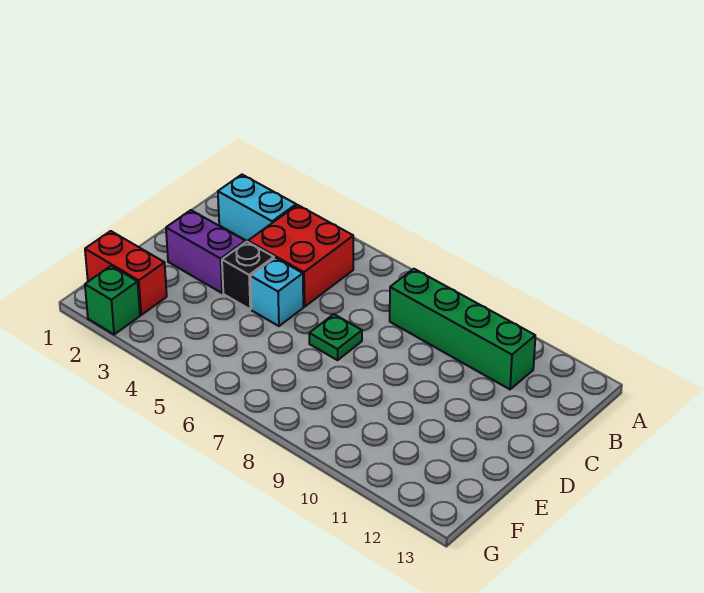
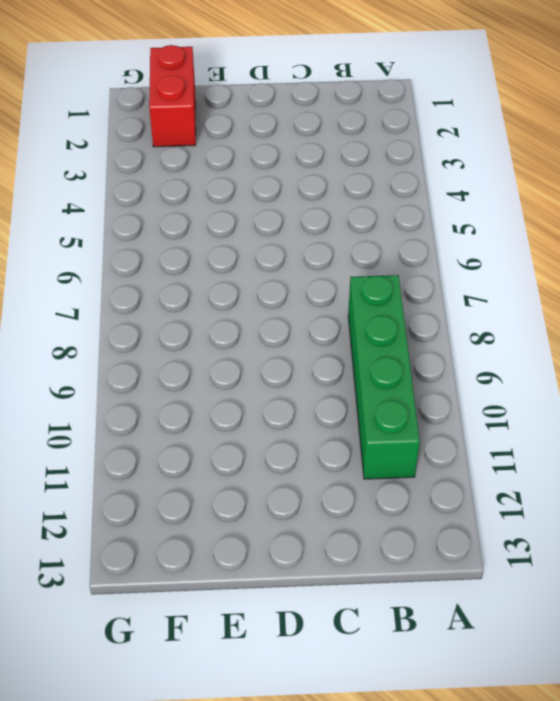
none -> cyan 1x2 brick [218,175,296,241]
none -> red 2x2 brick [248,205,353,307]

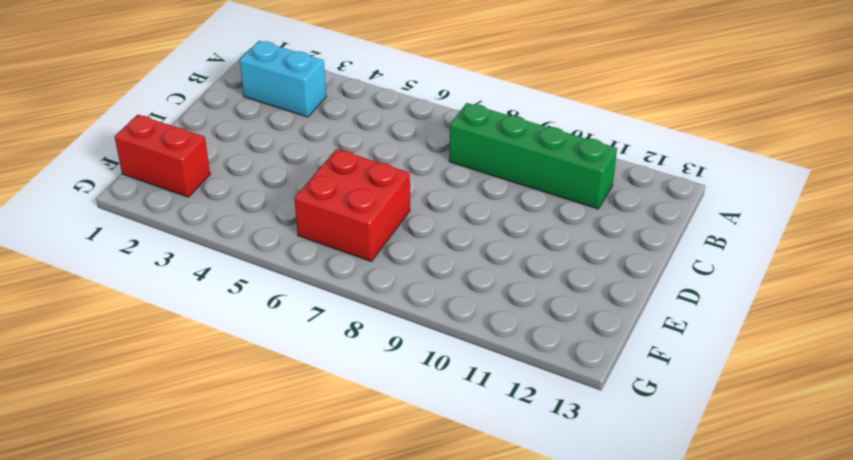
red 2x2 brick [294,149,410,261] -> red 2x2 brick moved to [248,205,353,307]
none -> purple 1x2 brick [166,210,245,293]
none -> black 1x1 brick [222,242,274,309]

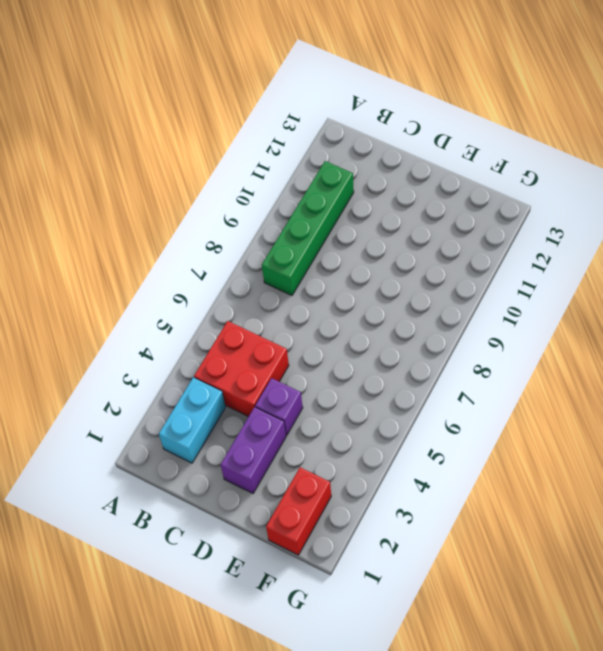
purple 1x1 brick [255,378,303,435] -> black 1x1 brick [222,242,274,309]
none -> cyan 1x1 brick [251,258,303,326]
none -> green 1x1 plate [309,314,362,360]

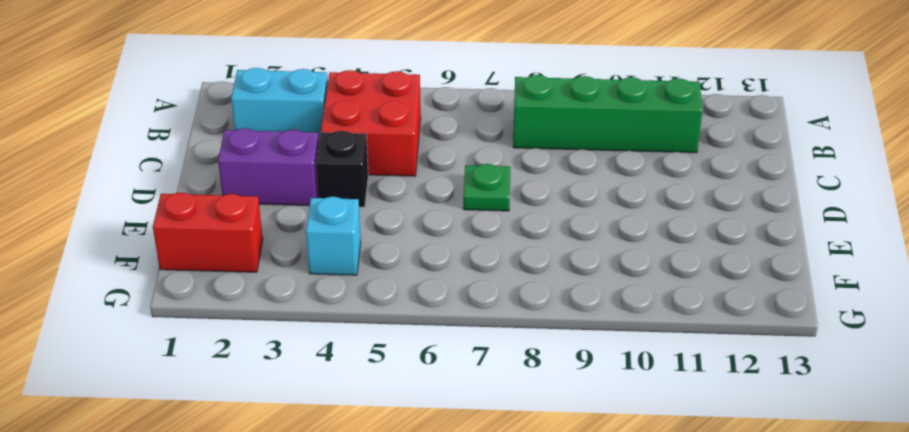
cyan 1x1 brick [306,197,361,275] -> cyan 1x1 brick moved to [251,258,303,326]
none -> green 1x1 brick [85,266,140,334]

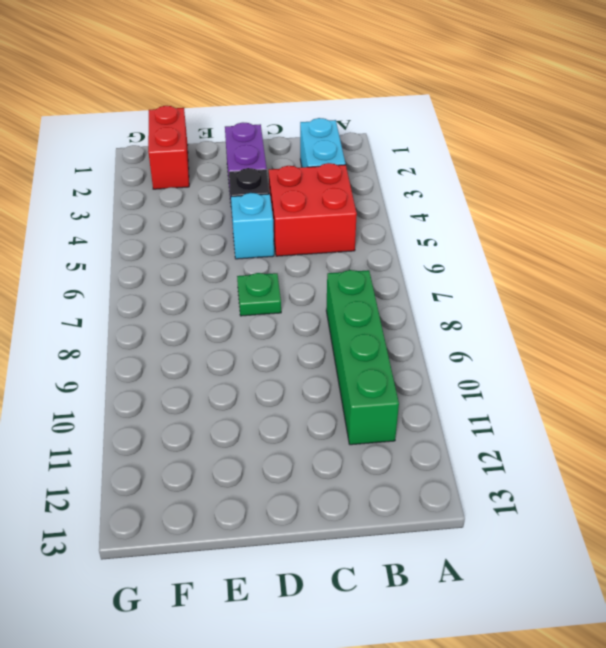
none -> green 1x1 brick [85,266,140,334]

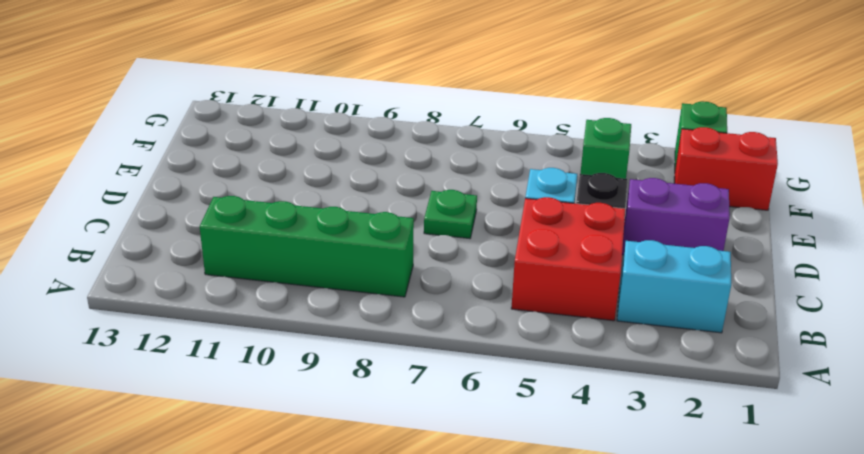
green 1x1 brick [580,118,631,179] -> none

